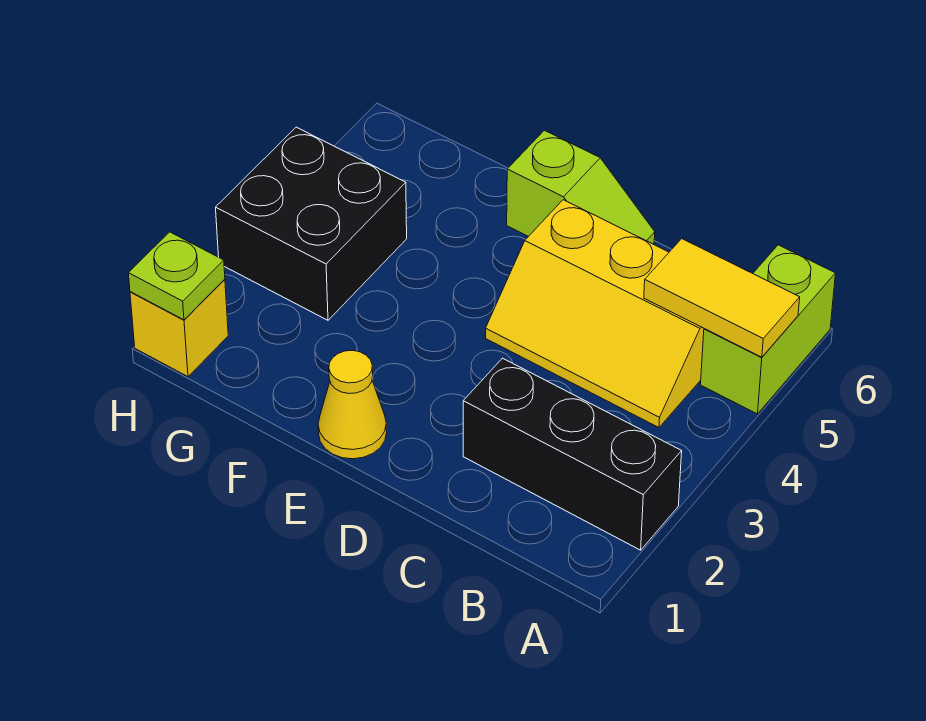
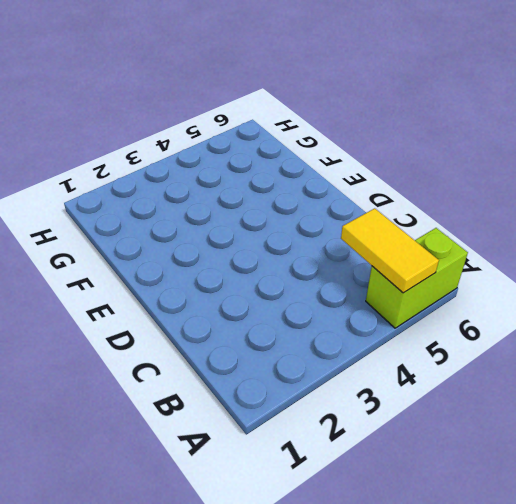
none -> black 1x3 brick [463,358,682,550]
none -> yellow 2x3 slope [486,200,704,427]

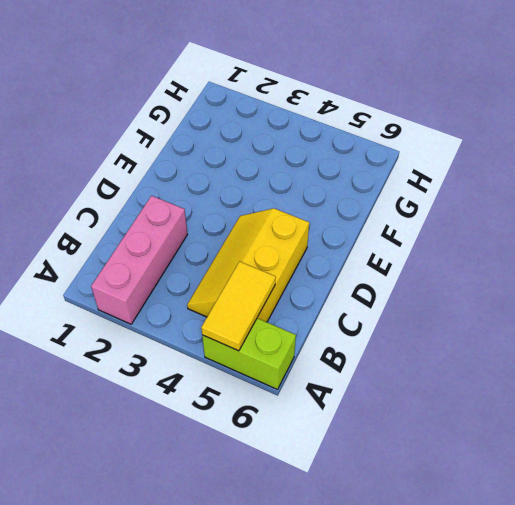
pink 1x3 brick [91,196,187,324] -> black 1x3 brick [463,358,682,550]
none -> lime 1x2 slope [507,130,655,244]
none -> yellow 1x1 cone [318,350,387,459]

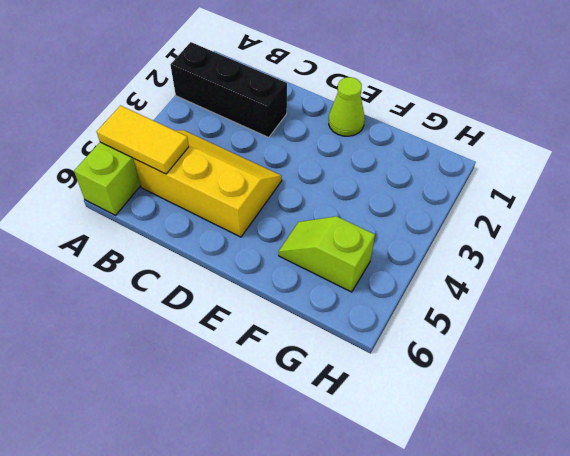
lime 1x1 cone [329,77,365,136] -> yellow 1x1 cone [318,350,387,459]
lime 1x2 slope [279,216,375,292] -> lime 1x2 slope moved to [507,130,655,244]
none -> black 2x2 brick [216,127,407,320]
none -> yellow 1x1 brick [130,279,228,377]

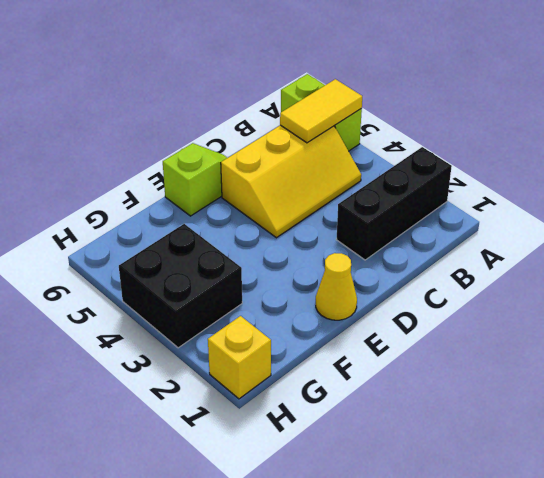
none -> lime 1x1 plate [128,232,225,320]

